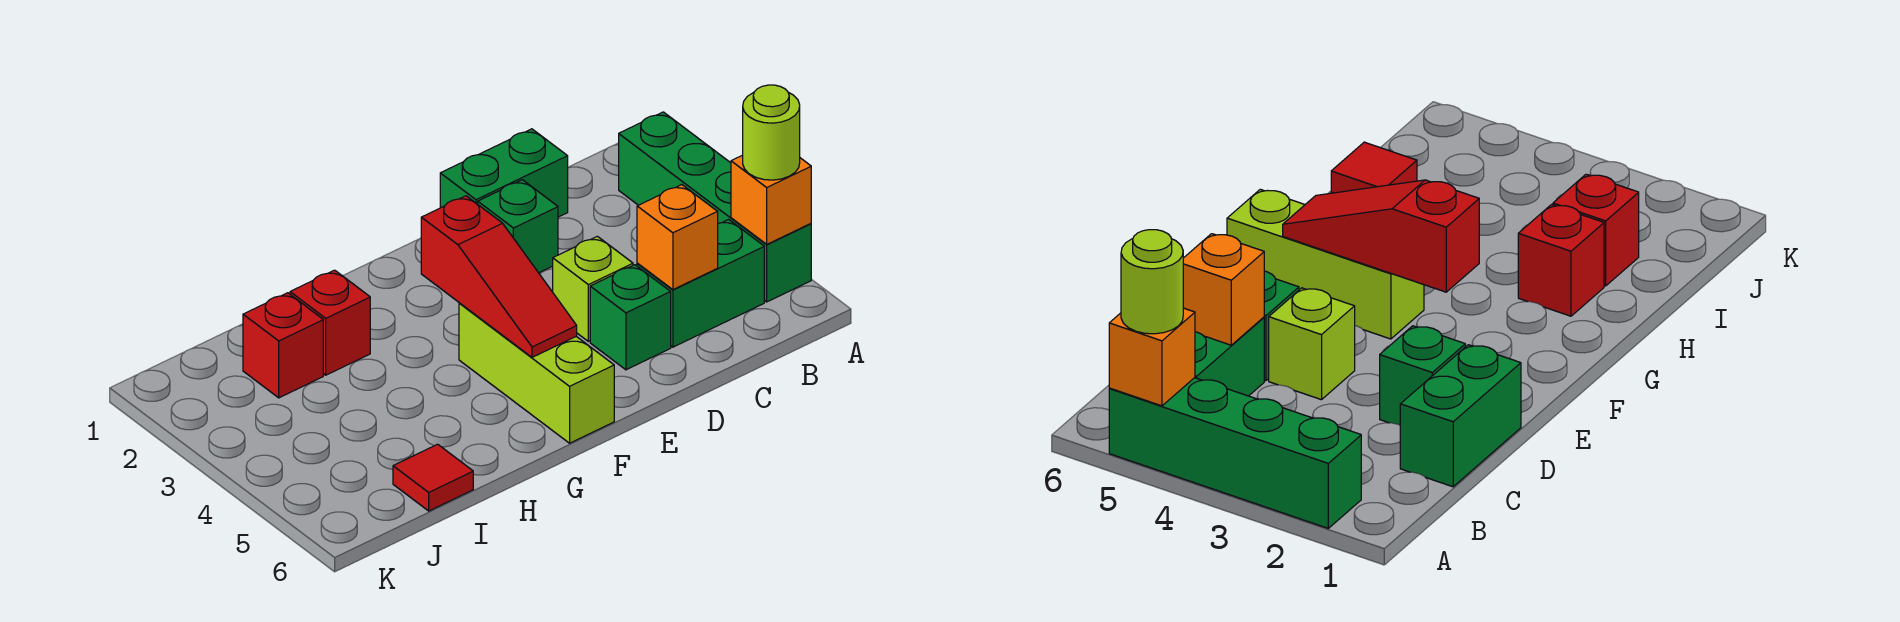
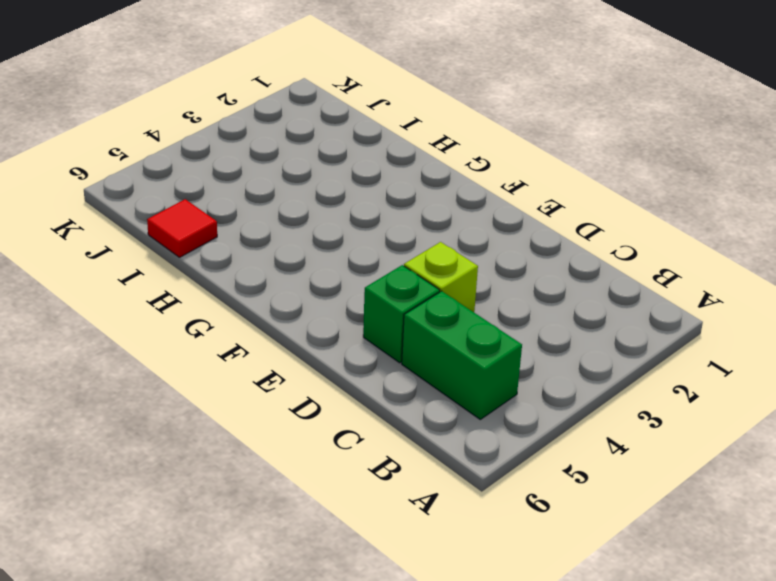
none -> green 1x4 brick [619,112,811,302]
none -> green 1x2 brick [440,129,568,217]
none -> green 1x1 brick [478,180,558,273]

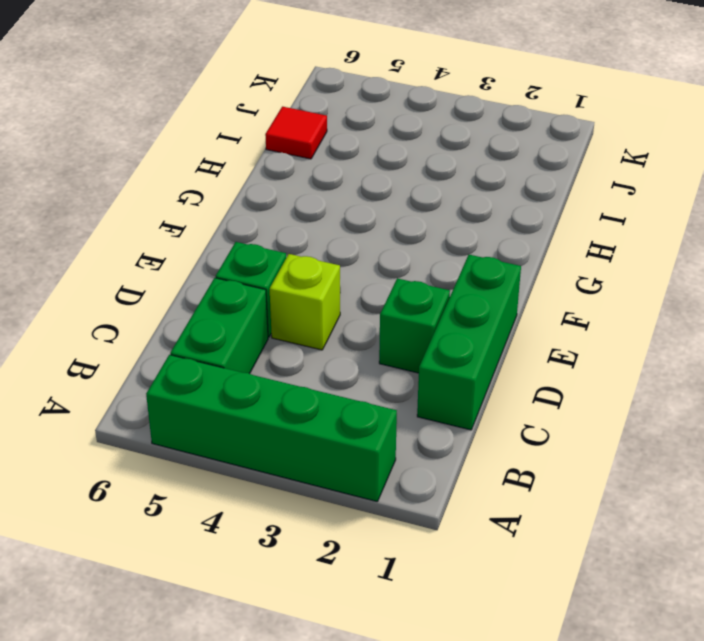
green 1x3 brick [417,255,521,430] -> green 1x2 brick [440,129,568,217]
none -> lime 1x3 brick [459,303,614,443]
none -> red 1x1 brick [290,270,370,375]
none -> red 1x1 brick [243,293,323,398]

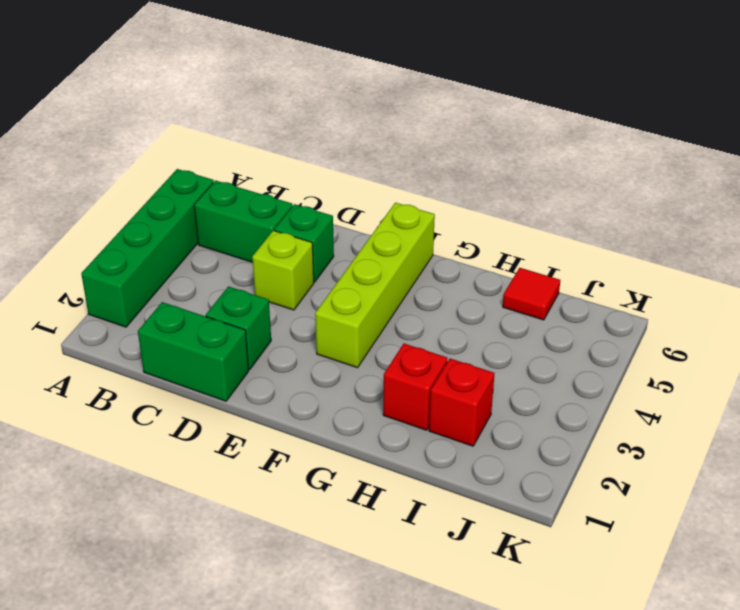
lime 1x4 brick [315,203,435,368] -> lime 1x3 brick [459,303,614,443]
none -> orange 1x1 brick [731,155,811,244]
none -> orange 1x1 brick [637,185,718,290]
none -> red 1x3 slope [421,196,577,357]

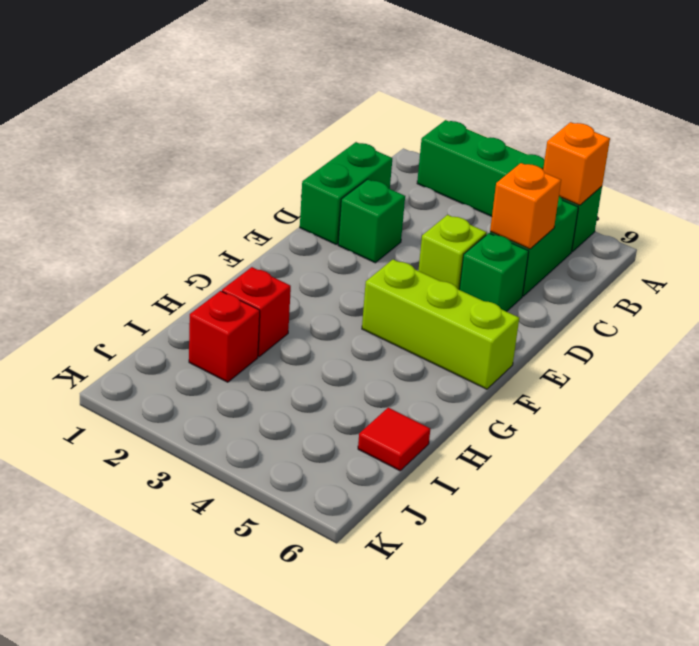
none -> red 1x3 slope [421,196,577,357]
none -> lime 1x1 round brick [743,85,800,180]

